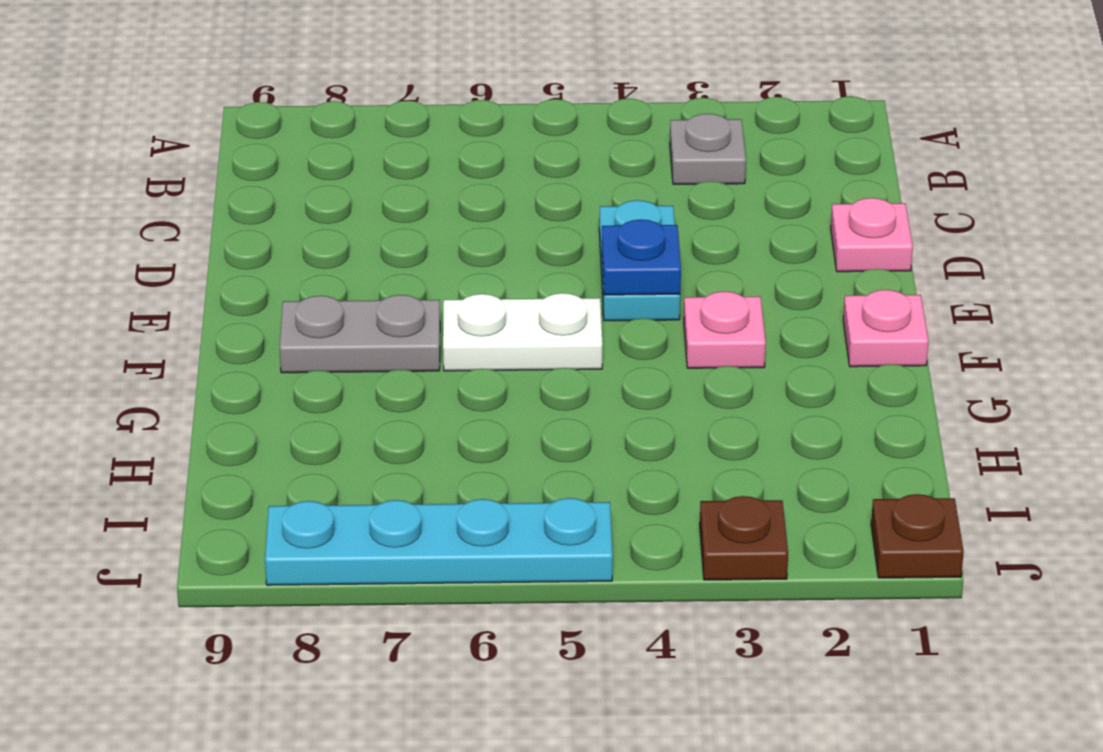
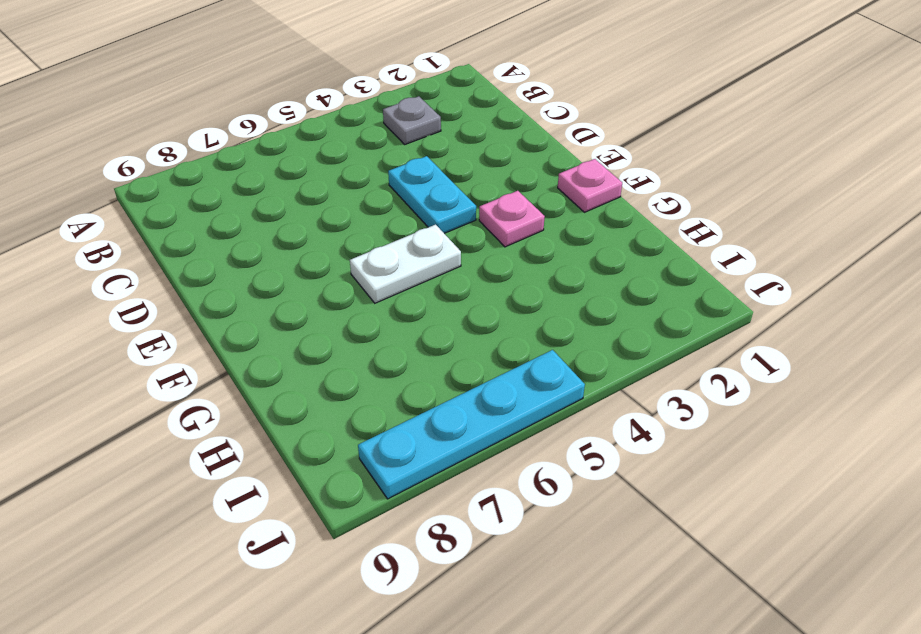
none -> pink 1x1 plate [831,198,913,272]
none -> grey 1x2 plate [280,295,440,373]

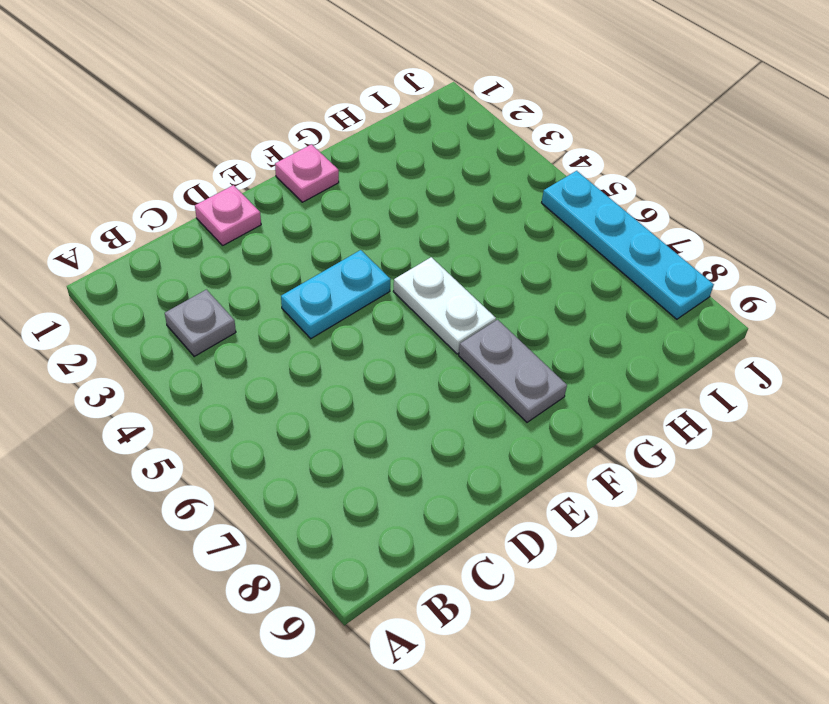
none -> pink 1x1 plate [684,291,766,368]
none -> brown 1x1 plate [871,494,964,578]

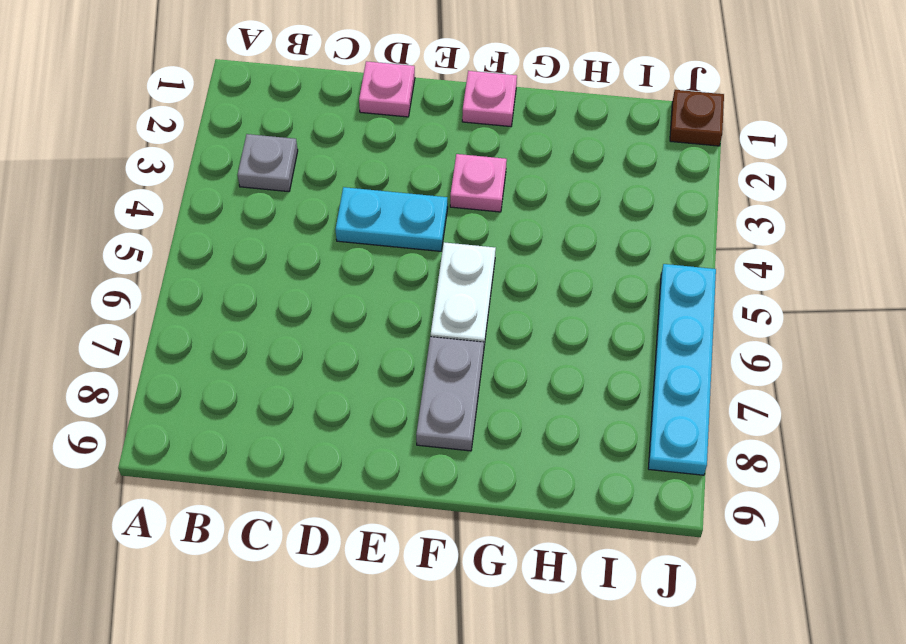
none -> brown 1x1 plate [700,496,788,580]
none -> blue 1x1 plate [602,219,681,295]

